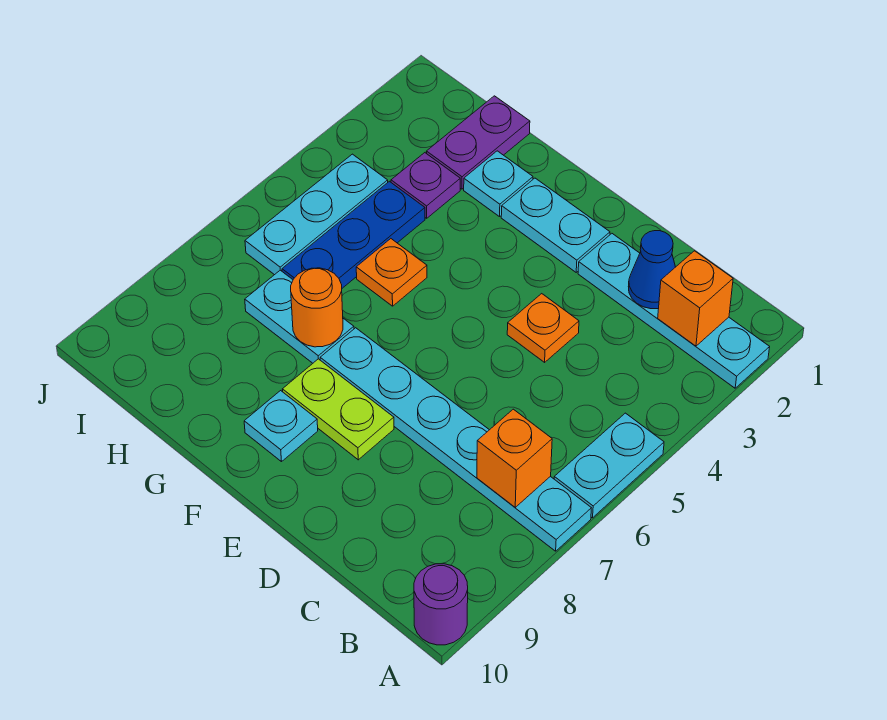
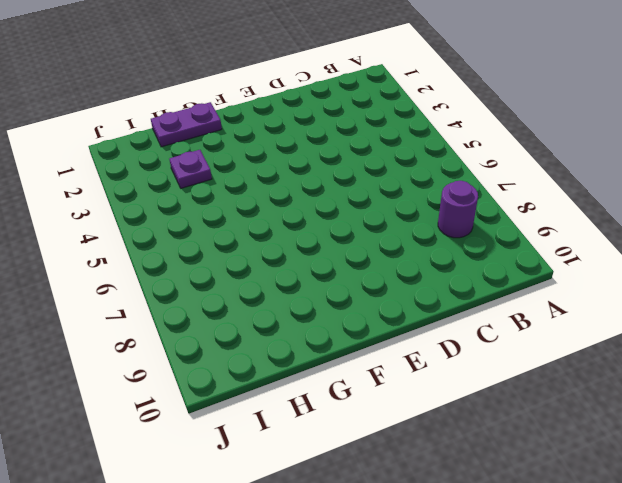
purple 1x1 round brick [438,181,478,238] -> purple 1x1 round brick moved to [414,564,468,645]
purple 1x2 plate [151,102,222,147] -> purple 1x2 plate turned to [426,96,530,189]
none -> cyan 1x4 plate [578,234,770,388]
none -> cyan 1x2 plate [554,413,664,518]
none -> cyan 1x6 plate [320,328,591,551]

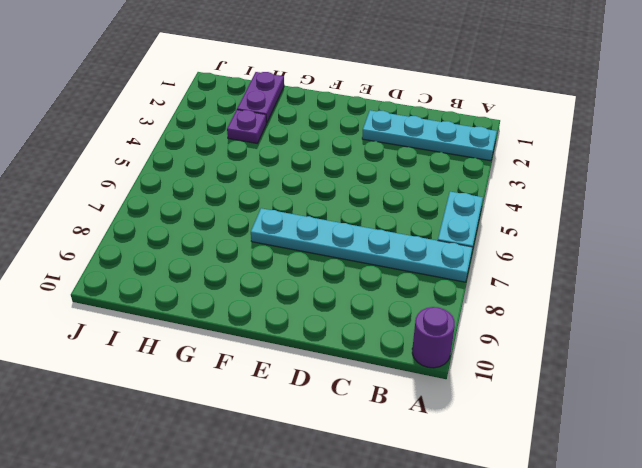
none -> orange 1x1 plate [507,294,579,362]
none -> cyan 1x2 plate [501,178,610,272]
none -> lime 1x2 plate [282,359,394,460]

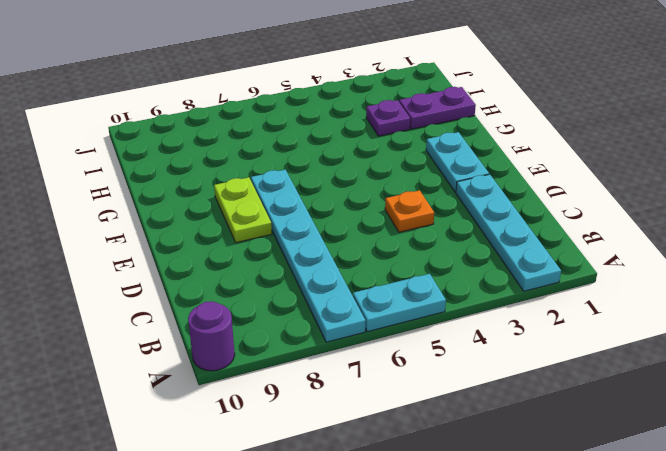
none -> cyan 1x1 plate [244,391,318,462]
none -> cyan 1x1 plate [464,151,533,217]
none -> orange 1x1 plate [356,239,427,306]

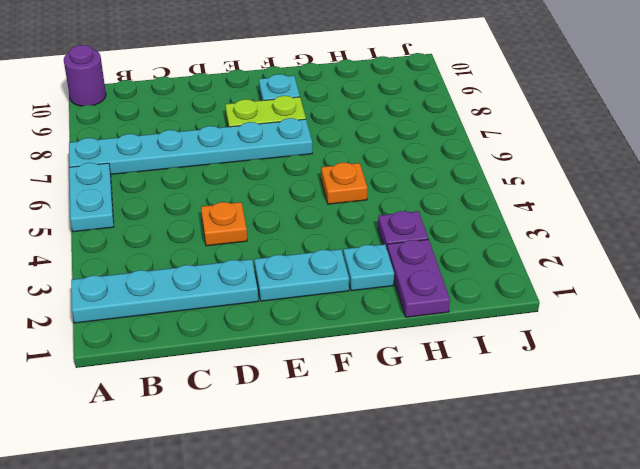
none -> cyan 1x2 plate [245,270,354,363]
none -> blue 1x3 plate [282,181,425,288]
none -> cyan 1x3 plate [245,154,388,275]

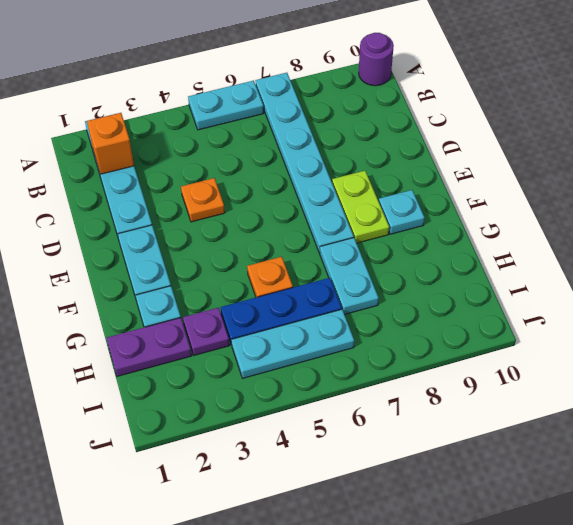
none -> orange 1x1 brick [477,409,552,507]
none -> blue 1x1 cone [628,231,675,309]
none -> orange 1x1 round brick [291,268,343,347]

